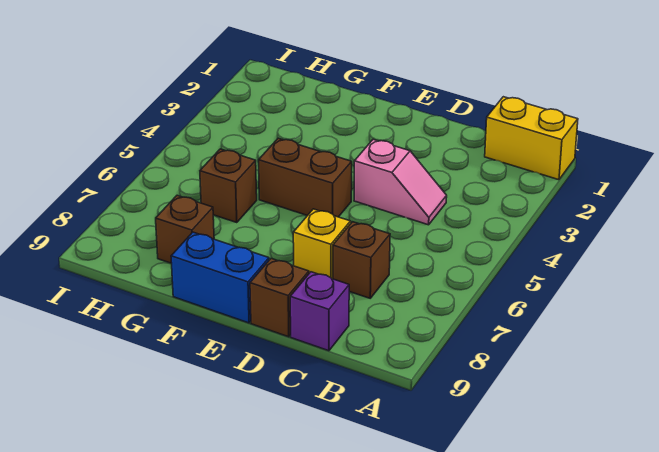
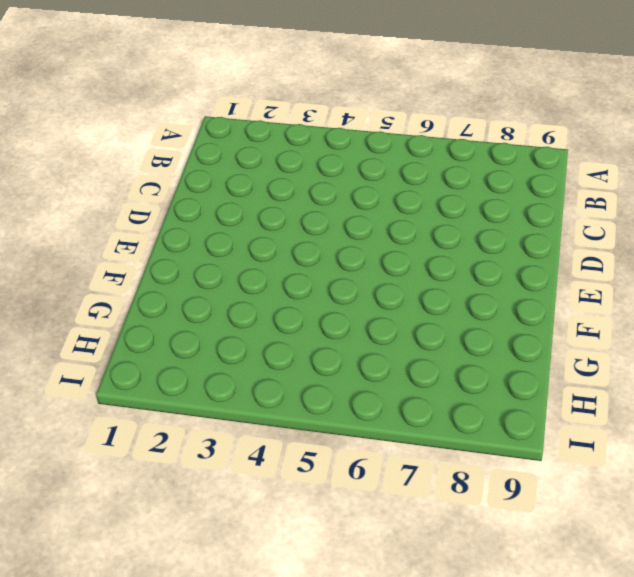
none -> yellow 1x2 brick [485,97,578,180]
none -> pink 1x2 slope [354,139,447,225]

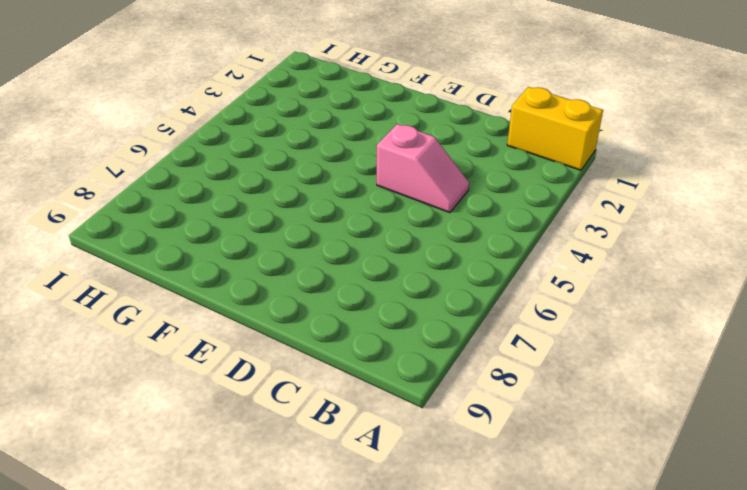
none -> brown 1x1 brick [333,222,390,298]
none -> purple 1x1 brick [290,272,349,351]

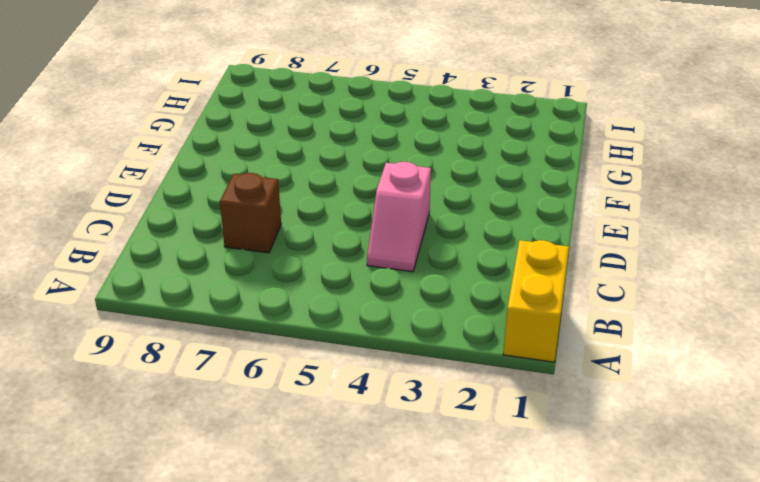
none -> purple 1x1 brick [290,272,349,351]
none -> yellow 1x1 brick [293,209,351,279]

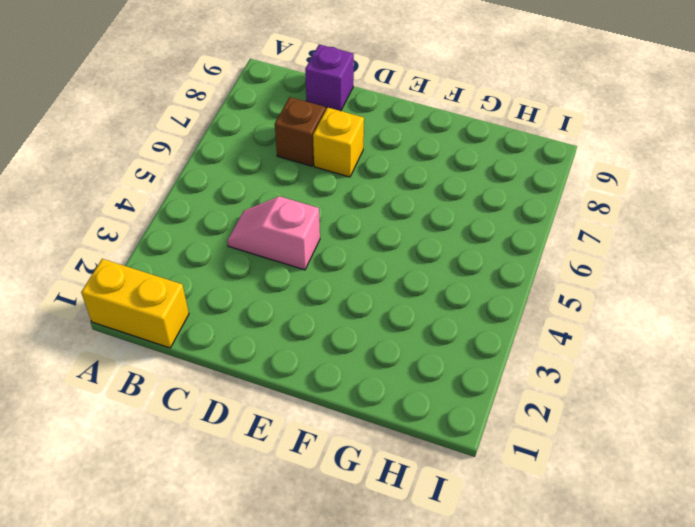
none -> brown 1x1 brick [250,258,309,337]
none -> brown 1x2 brick [259,138,352,217]

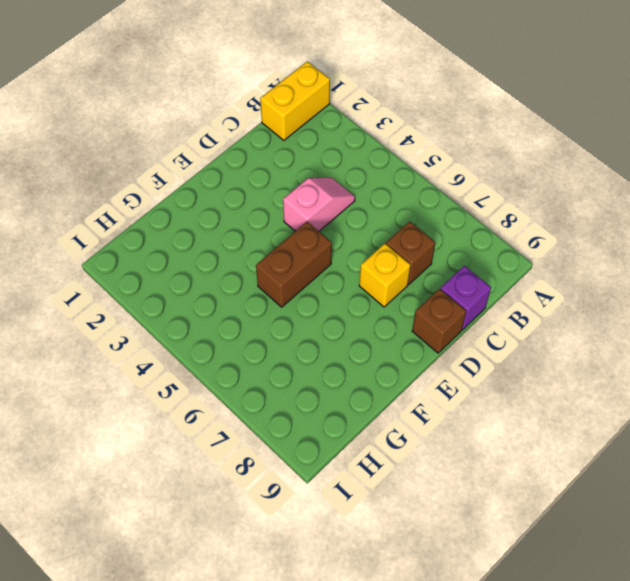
none -> blue 1x2 brick [171,232,269,323]
none -> brown 1x1 brick [200,149,257,223]

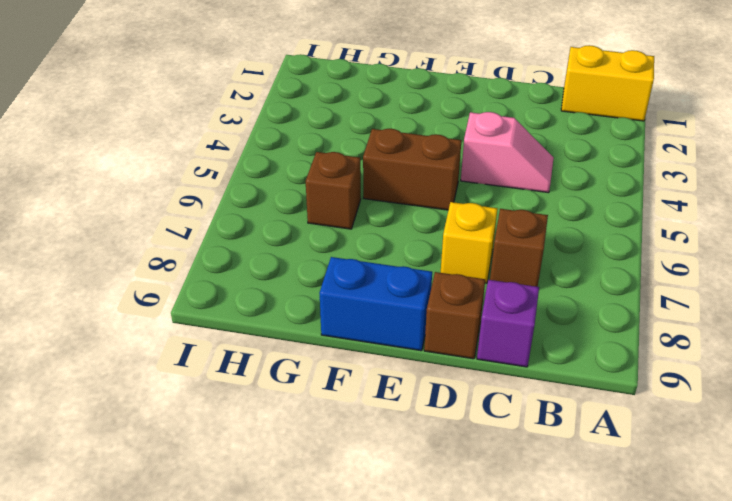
none -> brown 1x1 brick [156,195,214,263]

